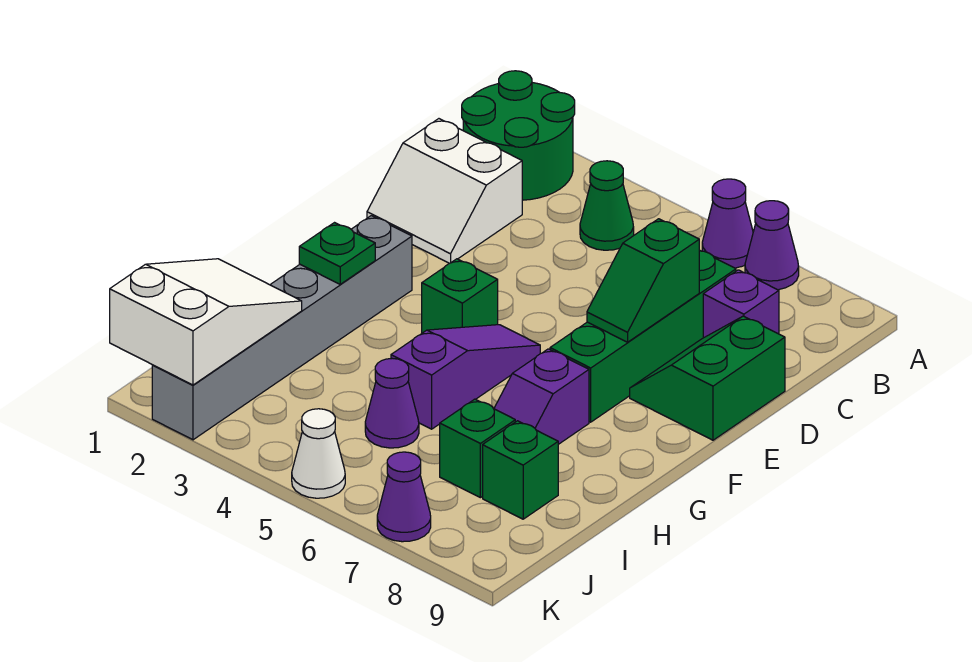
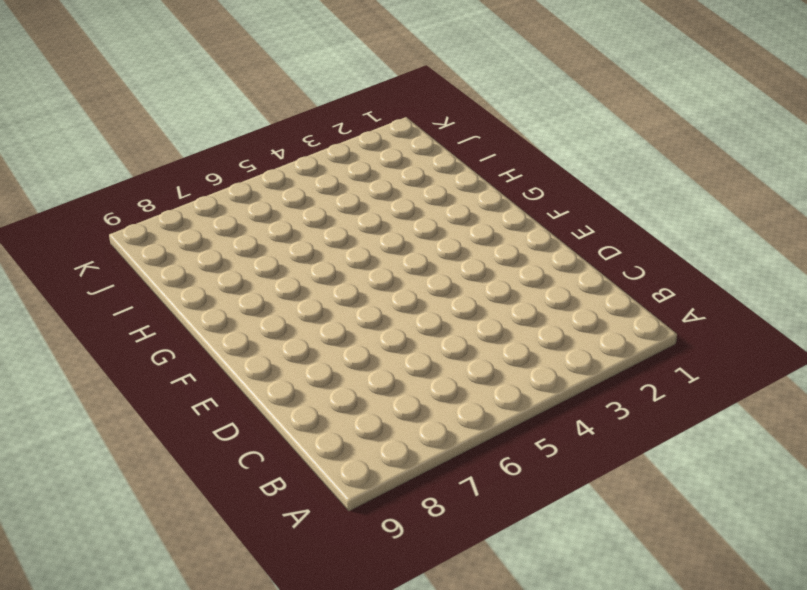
none -> green 2x2 round brick [462,71,575,200]
none -> purple 1x1 cone [702,179,753,268]
none -> purple 1x1 cone [745,201,799,290]

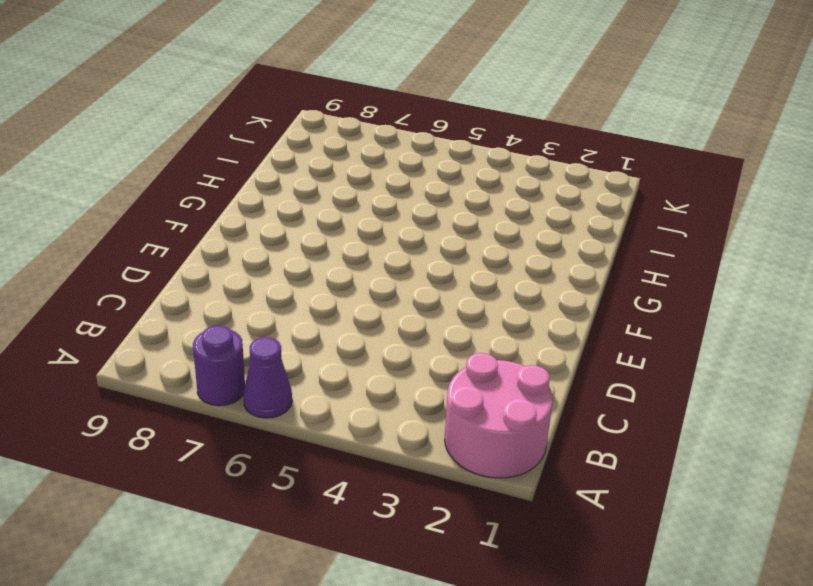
pink 2x2 round brick [445,353,553,478] -> green 2x2 round brick [462,71,575,200]
purple 1x1 round brick [193,325,245,406] -> purple 1x1 cone [745,201,799,290]
none -> green 1x1 cone [580,161,634,250]
none -> white 2x2 slope [367,119,522,263]
none -> green 1x4 brick [550,250,736,422]

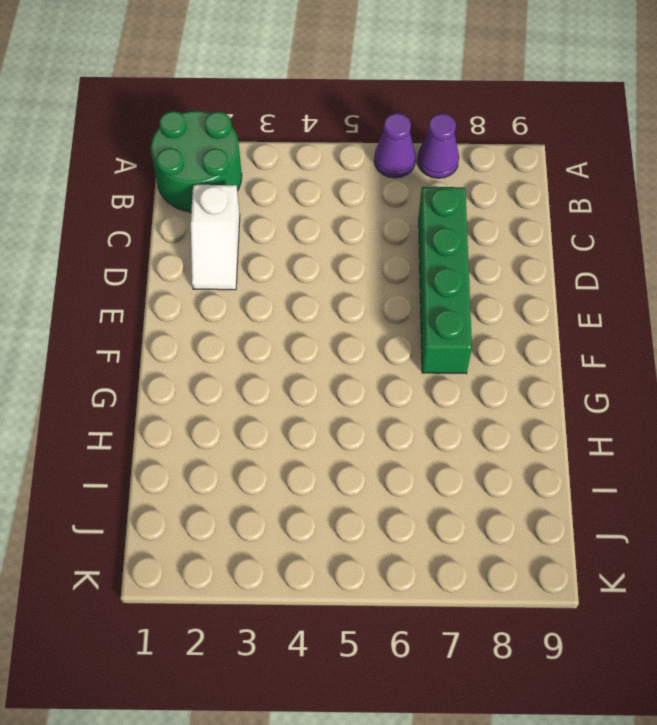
white 1x2 slope [191,185,240,290] -> white 2x2 slope [367,119,522,263]
none -> green 1x1 cone [580,161,634,250]
none -> purple 1x1 brick [703,270,779,338]
none -> green 2x2 slope [630,316,785,440]

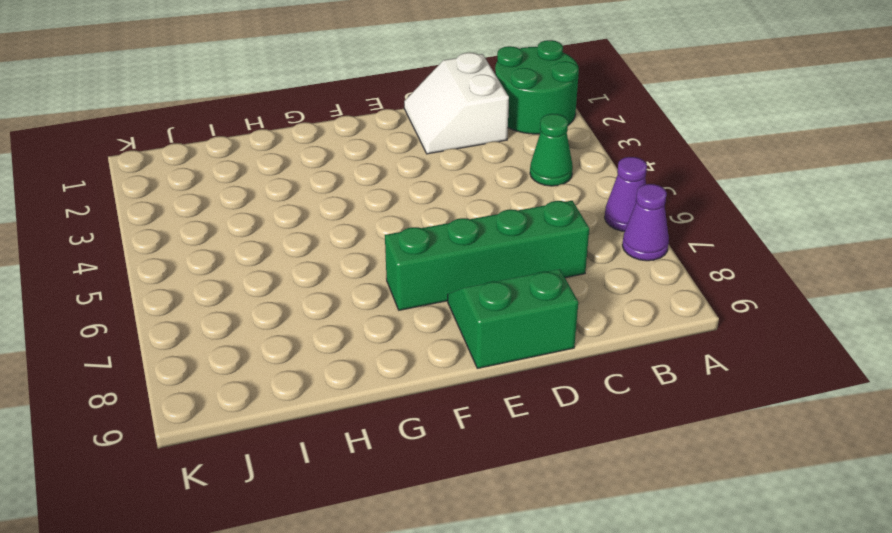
none -> purple 1x1 brick [703,270,779,338]
none -> grey 1x6 brick [152,216,412,440]
none -> green 1x1 brick [422,259,498,333]

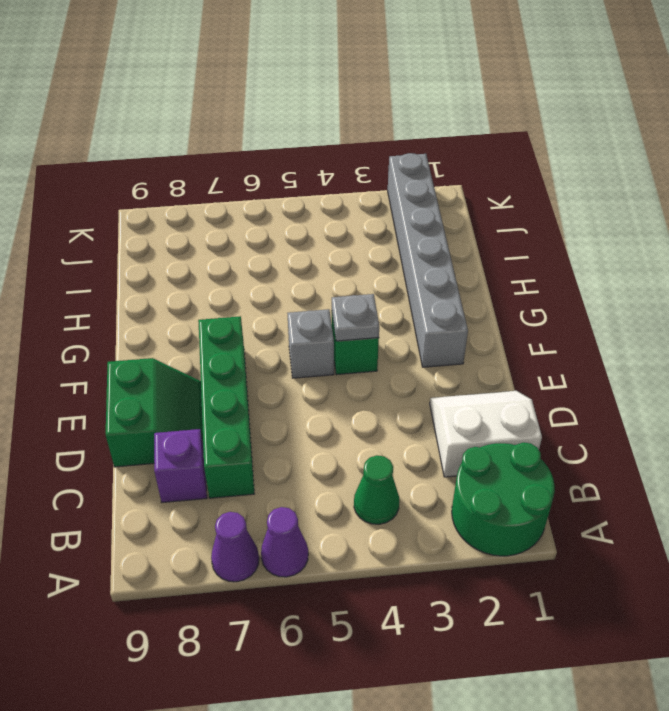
grey 1x1 plate [332,294,379,341] -> none
grey 1x1 brick [287,309,334,378] -> purple 1x3 slope [391,325,540,429]
none -> purple 1x2 slope [494,349,589,444]
none -> purple 1x1 cone [365,358,419,448]
none -> green 1x1 brick [440,399,515,498]

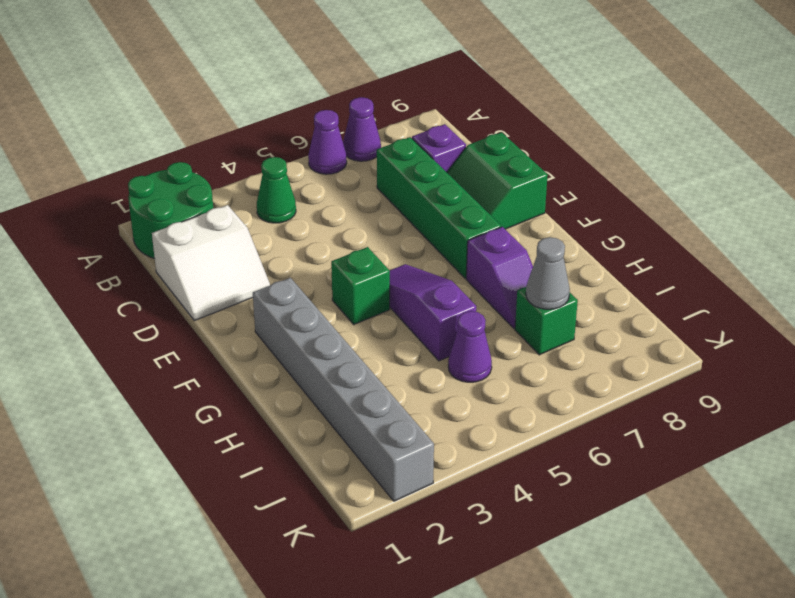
grey 1x1 cone [526,237,570,309] -> none
none -> green 1x1 brick [483,421,558,519]
none -> white 1x1 cone [292,409,345,498]
none -> purple 1x1 cone [377,452,431,542]

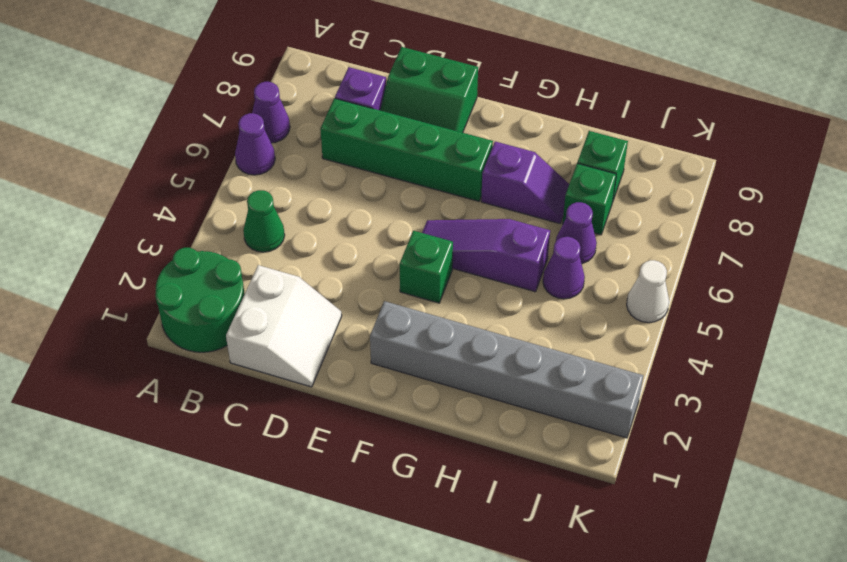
purple 1x1 cone [556,202,597,264] -> purple 1x1 cone moved to [377,452,431,542]
none -> green 1x2 slope [587,219,699,342]
none -> green 1x1 plate [299,223,375,284]
none -> white 2x3 slope [110,259,302,385]

